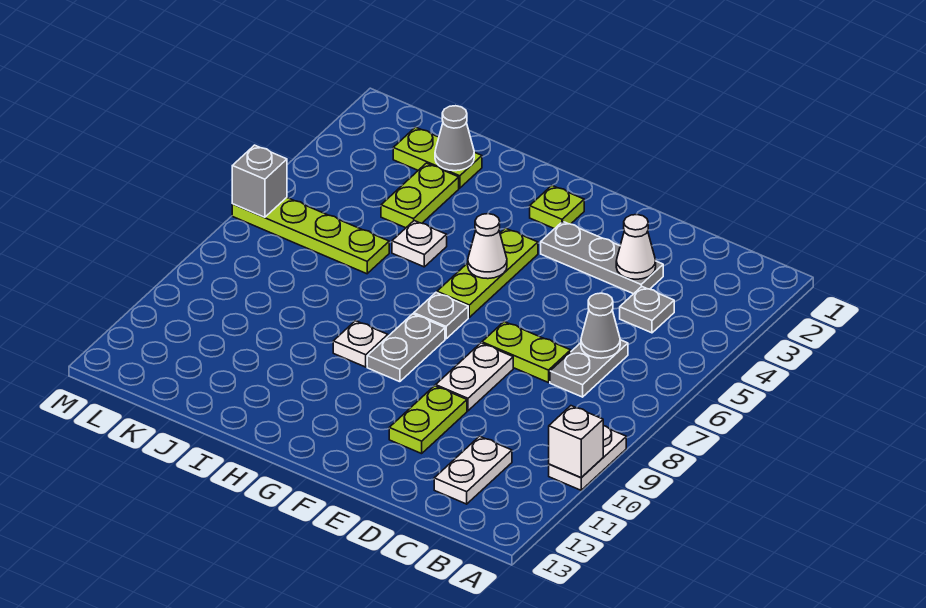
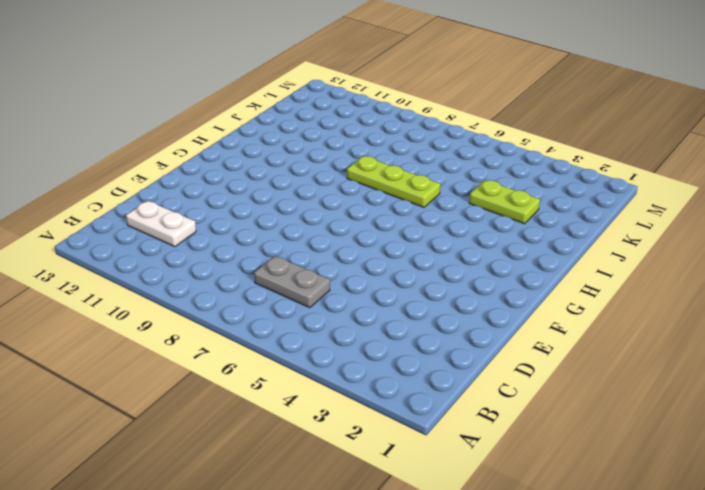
lime 1x3 plate [347,156,440,207] -> lime 1x3 plate moved to [437,228,538,317]
none -> white 1x2 plate [549,426,626,490]
none -> grey 1x1 plate [620,287,674,333]
none -> grey 1x3 plate [541,221,663,294]

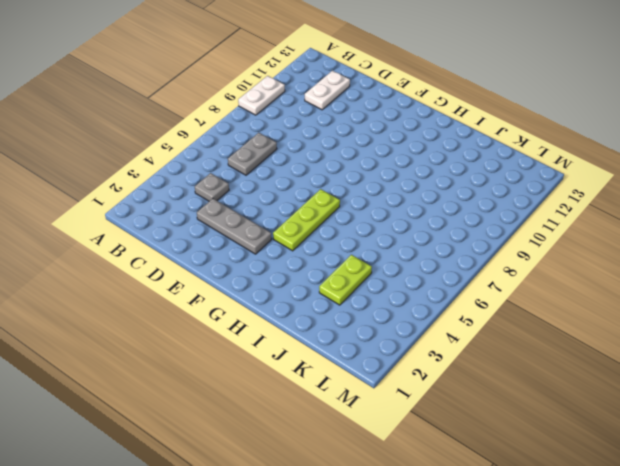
none -> lime 1x2 plate [482,322,571,383]
none -> white 1x2 plate [436,343,513,411]
none -> lime 1x2 plate [389,386,467,454]

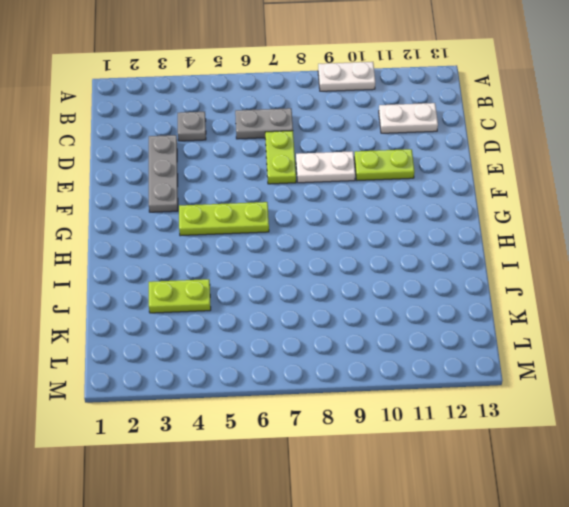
none -> lime 1x1 plate [530,186,584,229]
none -> grey 1x1 plate [414,292,468,339]
none -> grey 1x2 plate [367,314,445,382]

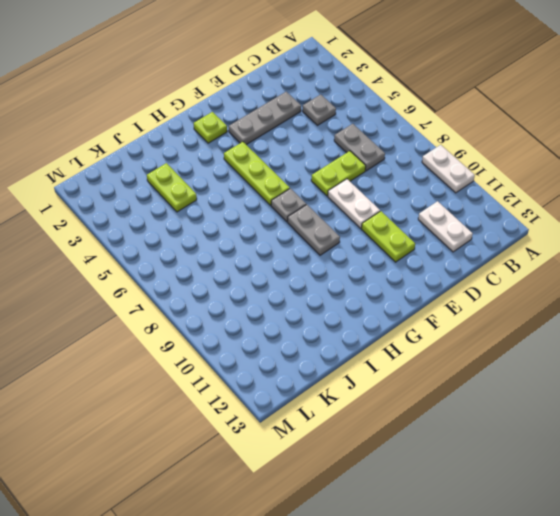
none -> white 1x1 plate [333,321,388,367]
none -> white 1x1 plate [392,221,447,267]
none -> lime 1x2 plate [393,127,482,188]

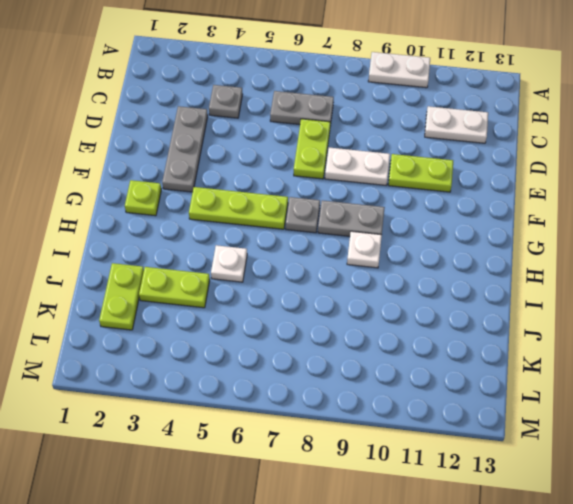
none -> lime 1x4 plate [232,198,389,274]
none -> white 1x1 brick [549,406,603,478]
none -> grey 1x1 cone [581,293,620,358]

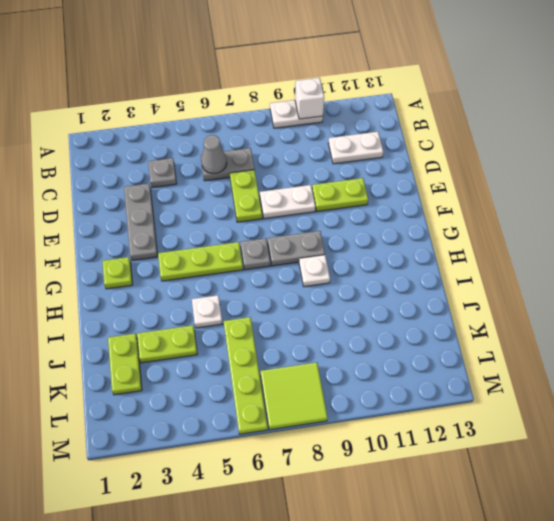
lime 2x2 tile [260,362,328,430] -> none
none -> white 1x1 cone [616,215,656,279]
none -> white 1x1 cone [468,214,507,279]
none -> grey 1x1 cone [435,106,474,171]

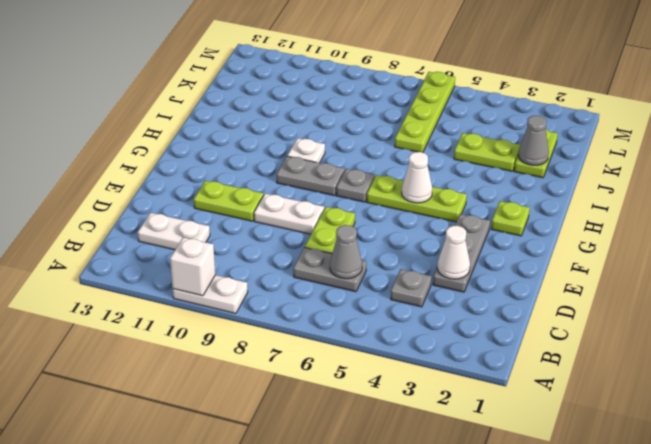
none -> white 1x1 plate [392,221,447,267]
none -> grey 1x1 brick [232,145,287,217]

